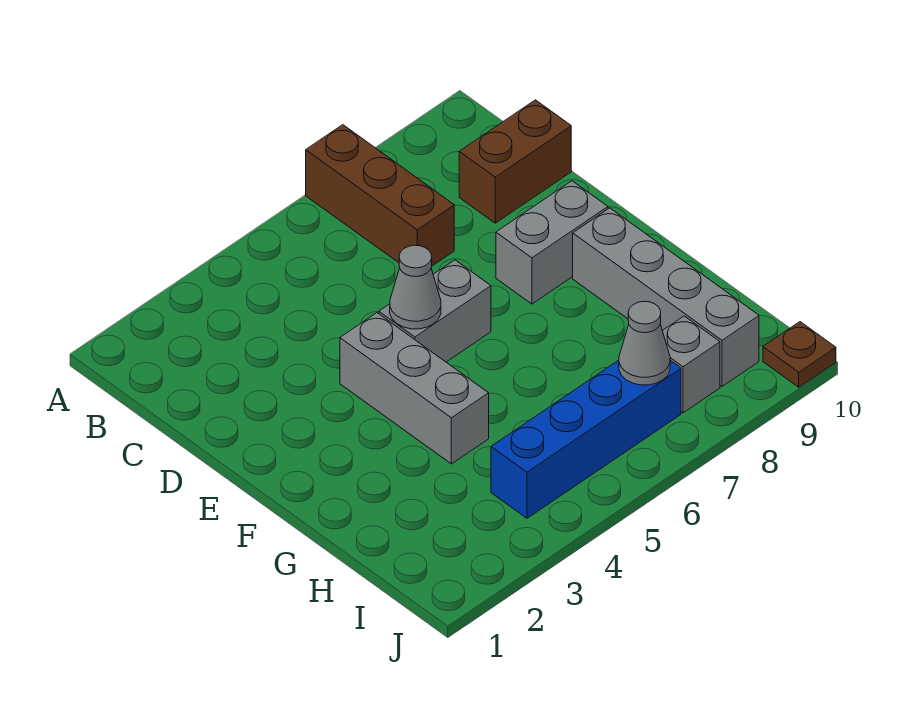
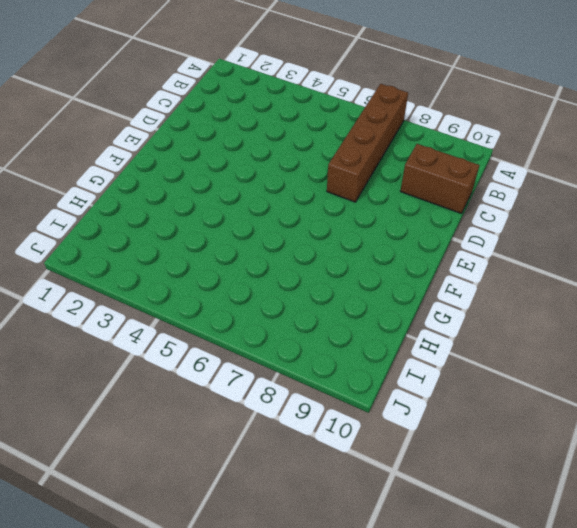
brown 1x4 brick [327,84,408,202] -> brown 1x3 brick [306,125,454,266]
none -> grey 1x3 brick [340,313,489,464]
none -> grey 1x2 brick [379,260,491,362]

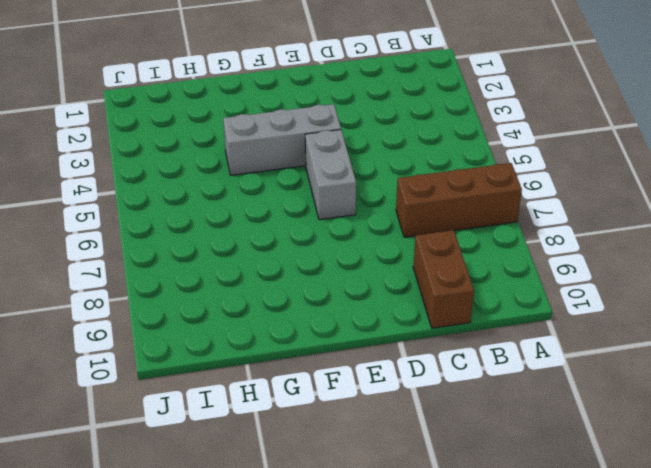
none -> grey 1x2 brick [496,181,608,304]
none -> grey 1x4 brick [573,208,759,386]

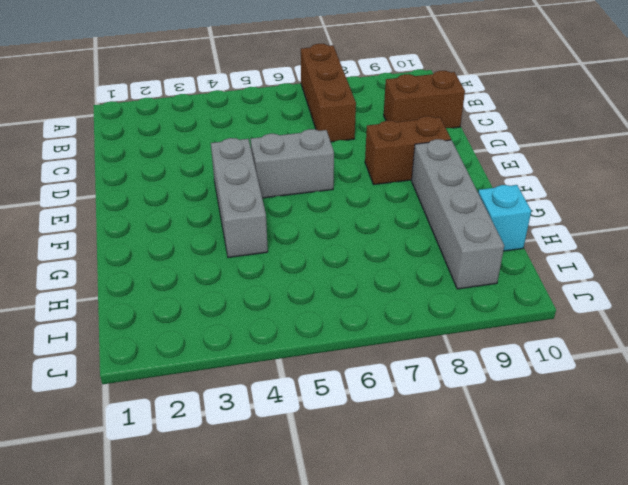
brown 1x2 brick [365,116,451,185] -> grey 1x2 brick [496,181,608,304]
cyan 1x1 brick [478,185,531,251] -> none
none -> blue 1x4 brick [491,360,681,518]
none -> grey 1x1 brick [663,316,720,413]

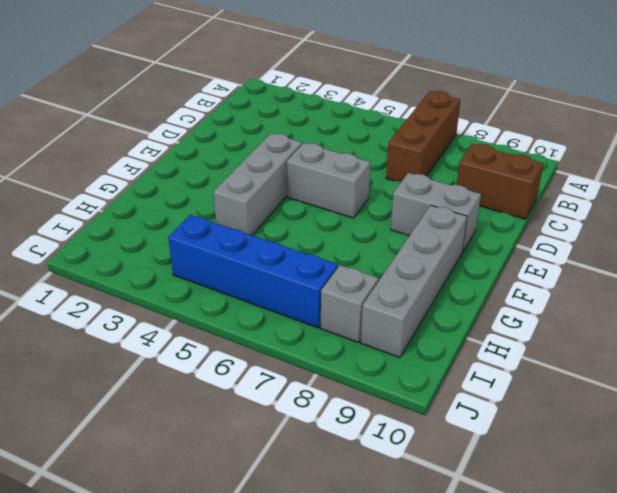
none -> brown 1x1 plate [763,322,836,387]
none -> grey 1x1 cone [390,245,441,329]

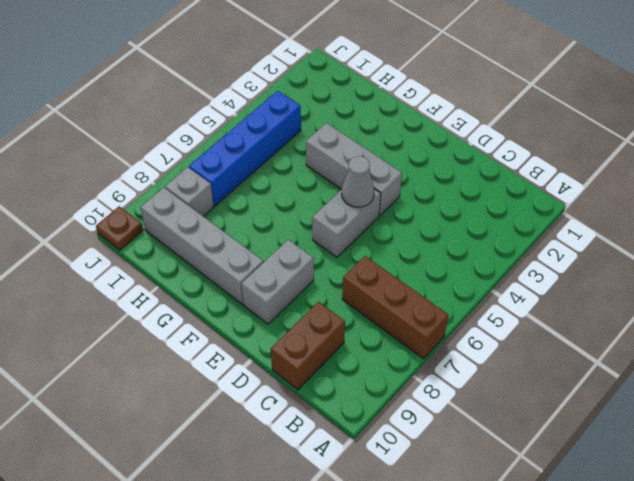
none -> grey 1x1 cone [619,301,670,385]

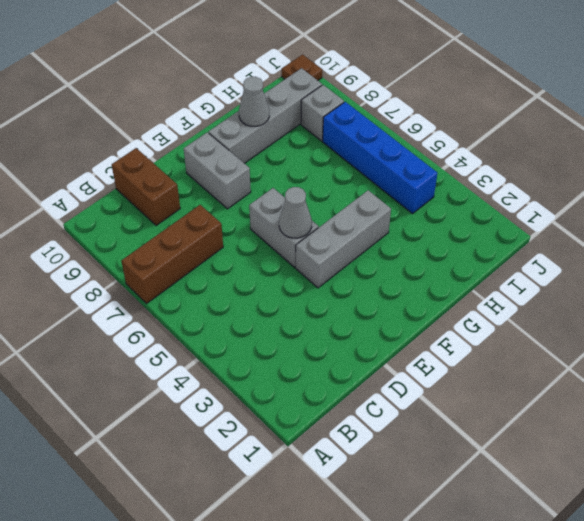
grey 1x1 cone [239,77,269,126] -> grey 1x1 cone moved to [619,301,670,385]

